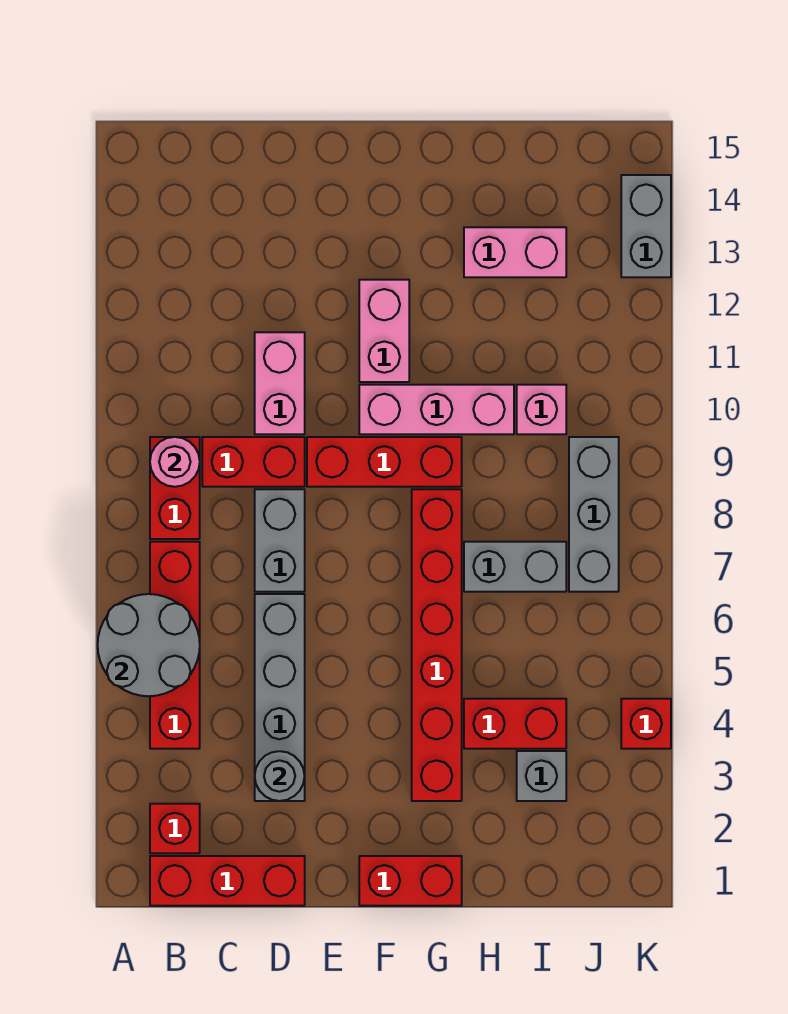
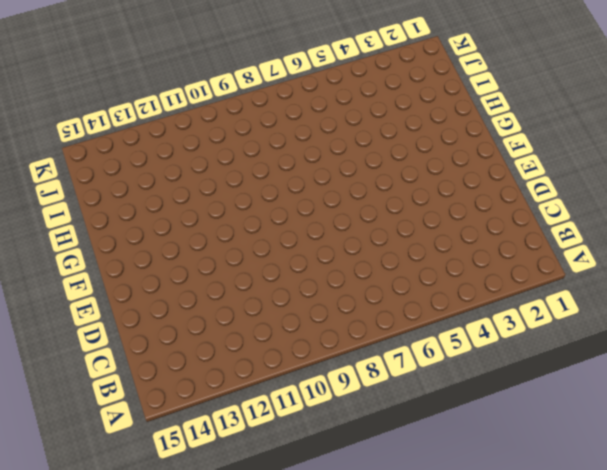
none -> red 1x3 brick [150,856,305,906]
none -> red 1x1 brick [150,804,200,853]
none -> red 1x4 brick [150,542,200,749]

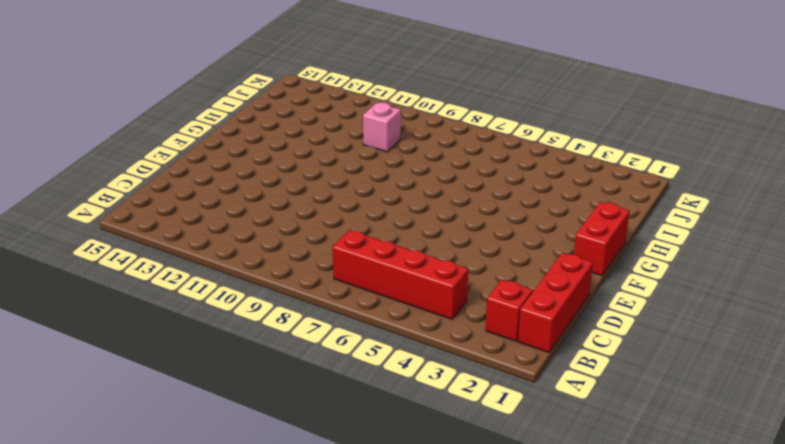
none -> red 1x2 brick [150,437,200,539]
none -> red 1x2 brick [202,437,305,487]
none -> grey 1x4 brick [255,594,305,801]

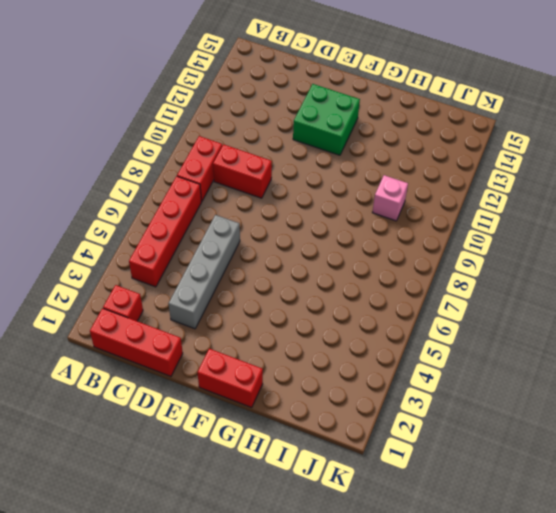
green 2x2 brick [293,84,360,155] -> pink 1x2 brick [359,280,409,382]
none -> grey 1x2 brick [255,489,305,592]
none -> pink 1x2 brick [255,332,305,434]
none -> red 1x3 brick [307,437,462,487]

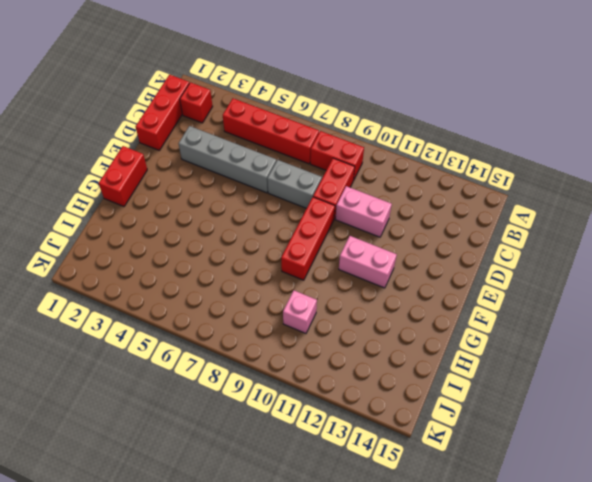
none -> pink 1x3 brick [359,385,514,434]
none -> red 1x6 brick [412,489,462,801]
none -> red 1x2 brick [464,699,566,749]

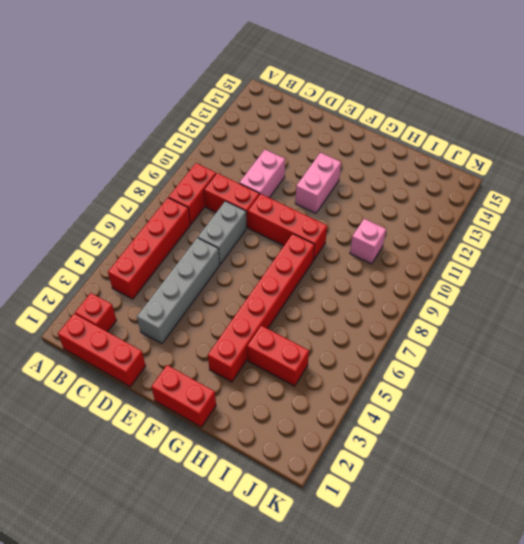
none -> pink 1x3 brick [359,385,514,434]
none -> grey 1x2 brick [464,542,566,592]
none -> pink 1x2 brick [464,227,566,277]

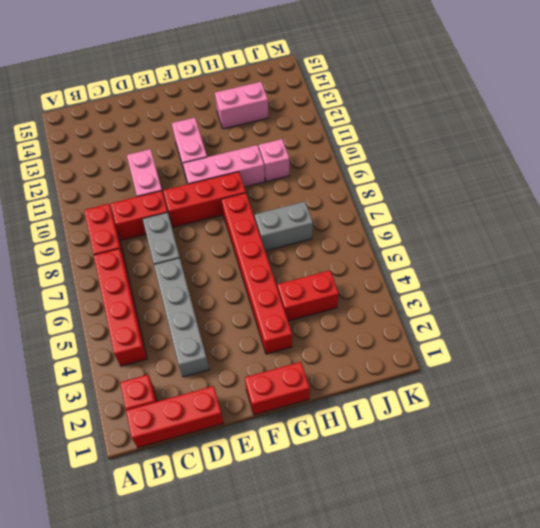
none -> grey 1x1 brick [517,751,566,801]
none -> grey 1x3 brick [569,437,619,592]
none -> red 1x1 brick [621,699,671,749]

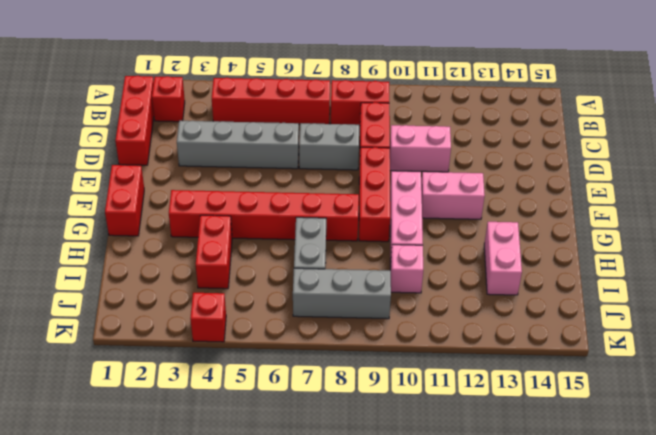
none -> grey 1x1 brick [517,751,566,801]
none -> grey 1x2 brick [621,175,671,277]
none -> grey 2x2 round brick [98,594,200,696]

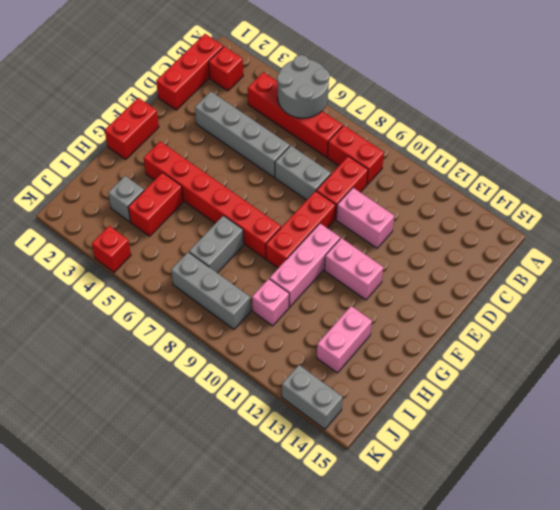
none -> pink 1x1 round brick [150,437,200,487]
none -> grey 1x1 round brick [255,751,305,801]

